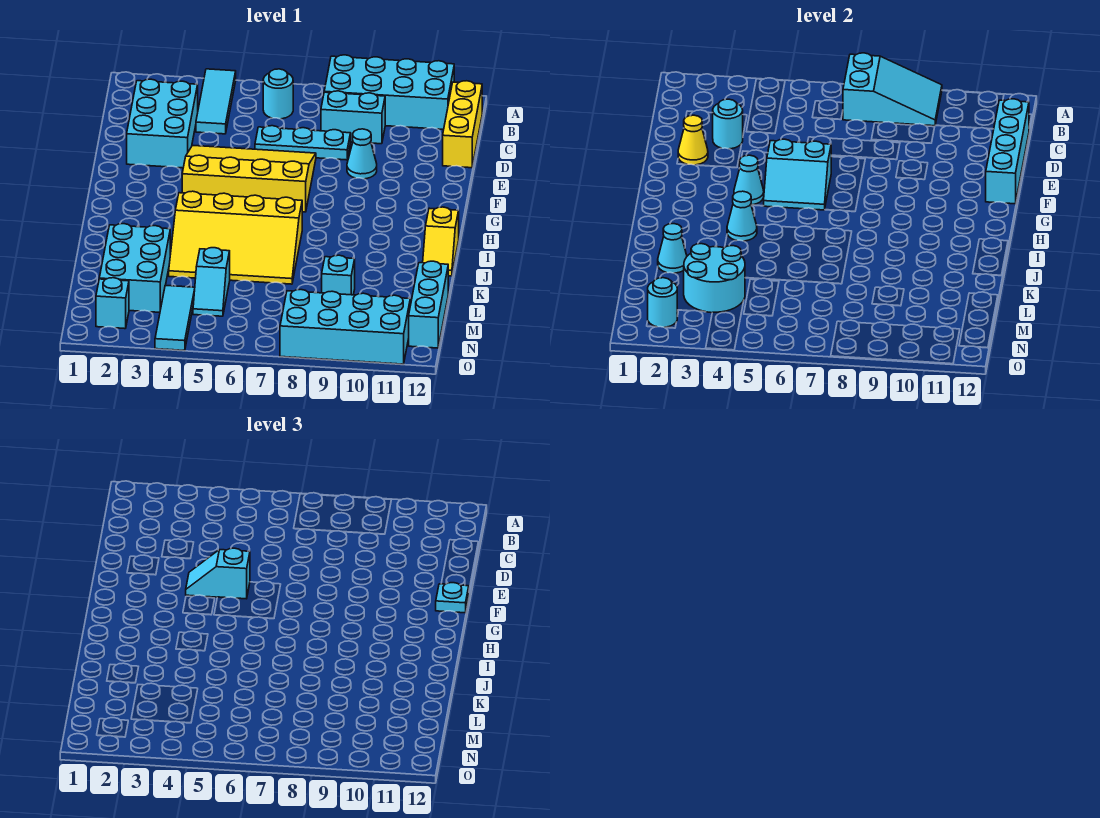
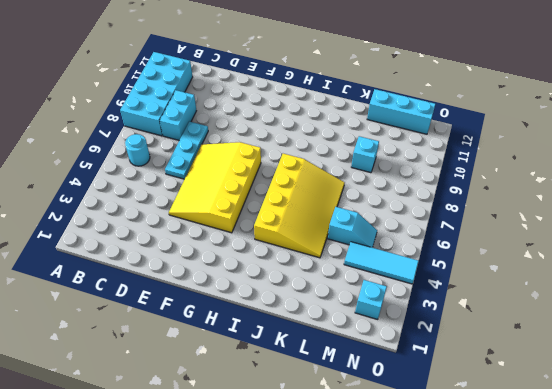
none -> cyan 1x3 tile [196,69,236,134]
none -> yellow 1x3 brick [443,81,482,168]
none -> cyan 2x3 brick [127,79,198,168]
none -> cyan 1x1 cone [347,129,377,179]

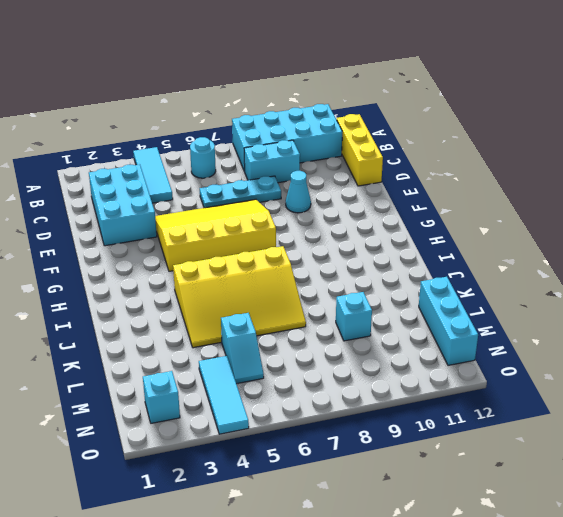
none -> yellow 1x2 slope [423,207,459,276]
none -> cyan 2x3 brick [99,224,170,312]
none -> cyan 2x4 brick [280,289,410,364]
none -> cyan 2x3 slope [843,53,942,126]

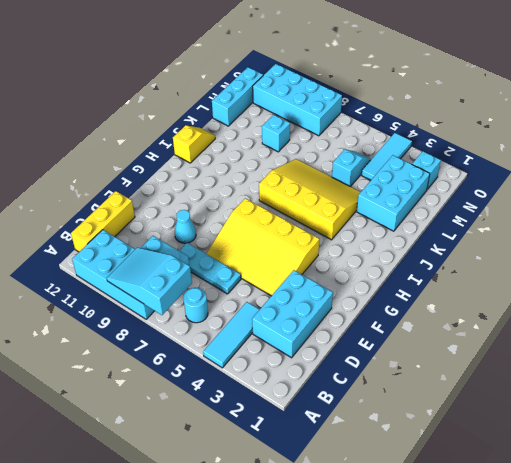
none -> cyan 1x4 brick [986,99,1029,204]
none -> cyan 1x1 round brick [713,99,743,149]
none -> yellow 1x1 cone [678,115,708,165]
none -> cyan 2x2 slope [764,139,832,210]

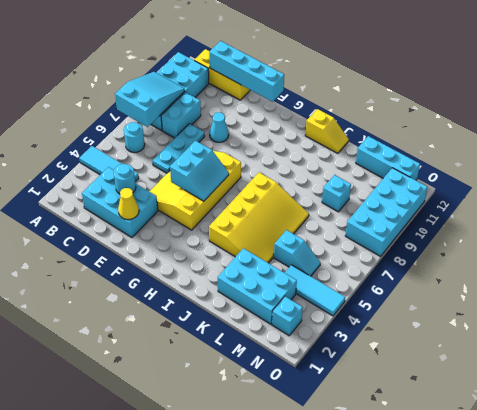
none -> cyan 1x1 cone [734,155,764,205]
none -> cyan 1x1 cone [727,191,757,241]
none -> cyan 1x1 cone [658,224,687,273]
none -> cyan 2x2 round brick [684,244,745,313]

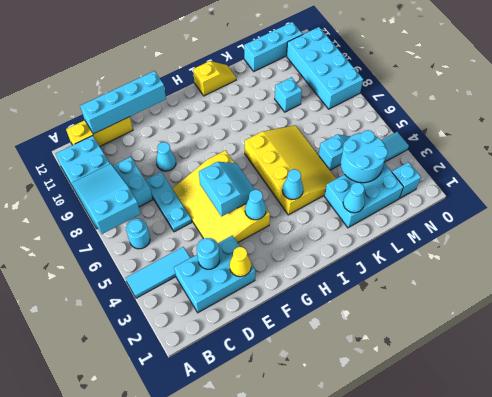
none -> cyan 1x1 round brick [648,278,677,327]
none -> cyan 1x2 slope [186,548,250,599]
none -> cyan 1x1 plate [436,583,469,613]

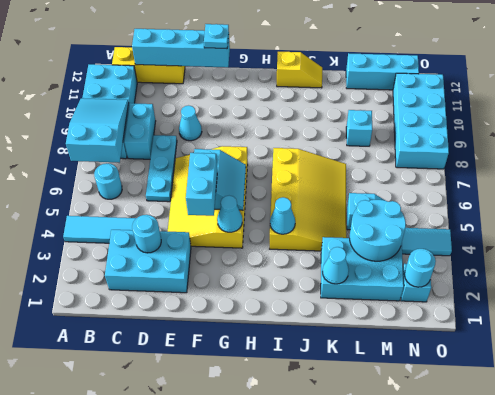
cyan 1x2 brick [186,153,217,216] -> cyan 1x2 slope [186,548,250,599]
none -> yellow 1x1 cone [678,115,708,165]

